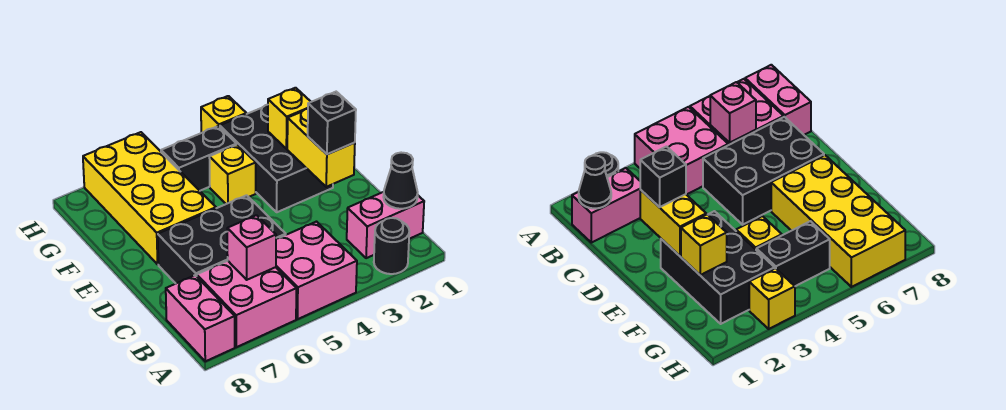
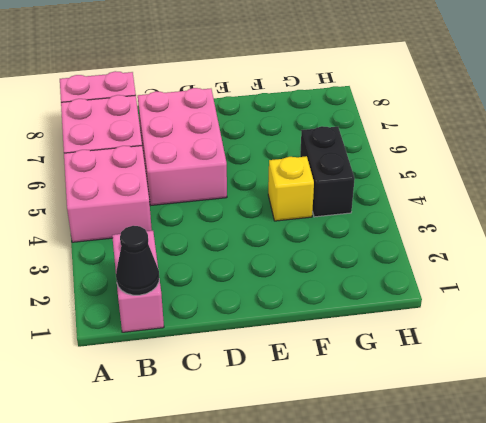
pink 2x3 brick [138,88,227,205] -> black 2x3 brick [158,195,286,283]
none -> black 1x1 round brick [374,218,409,274]
none -> black 2x3 brick [220,105,333,212]
none -> yellow 2x4 brick [83,132,216,264]

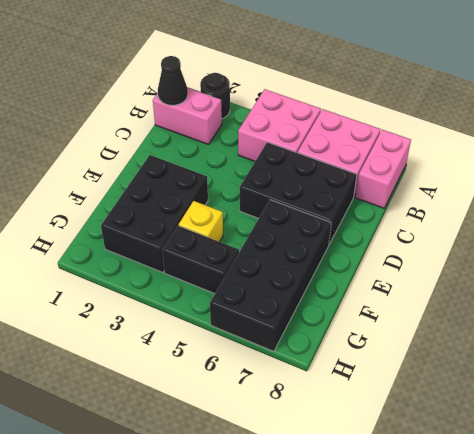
black 2x4 brick [210,200,331,352] -> yellow 2x4 brick [83,132,216,264]
none -> yellow 1x1 brick [201,96,246,133]
none -> pink 1x1 brick [227,215,276,280]
none -> yellow 1x2 brick [287,109,355,187]

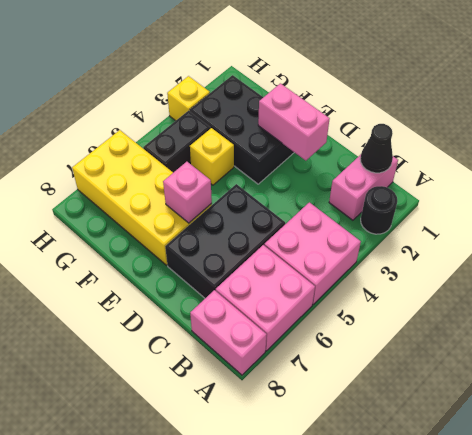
pink 1x2 brick [258,83,330,161] -> yellow 1x2 brick [287,109,355,187]
pink 1x1 brick [163,162,212,223] -> pink 1x1 brick moved to [227,215,276,280]
none -> yellow 1x1 brick [268,88,311,149]
none -> black 1x1 brick [308,92,356,154]

